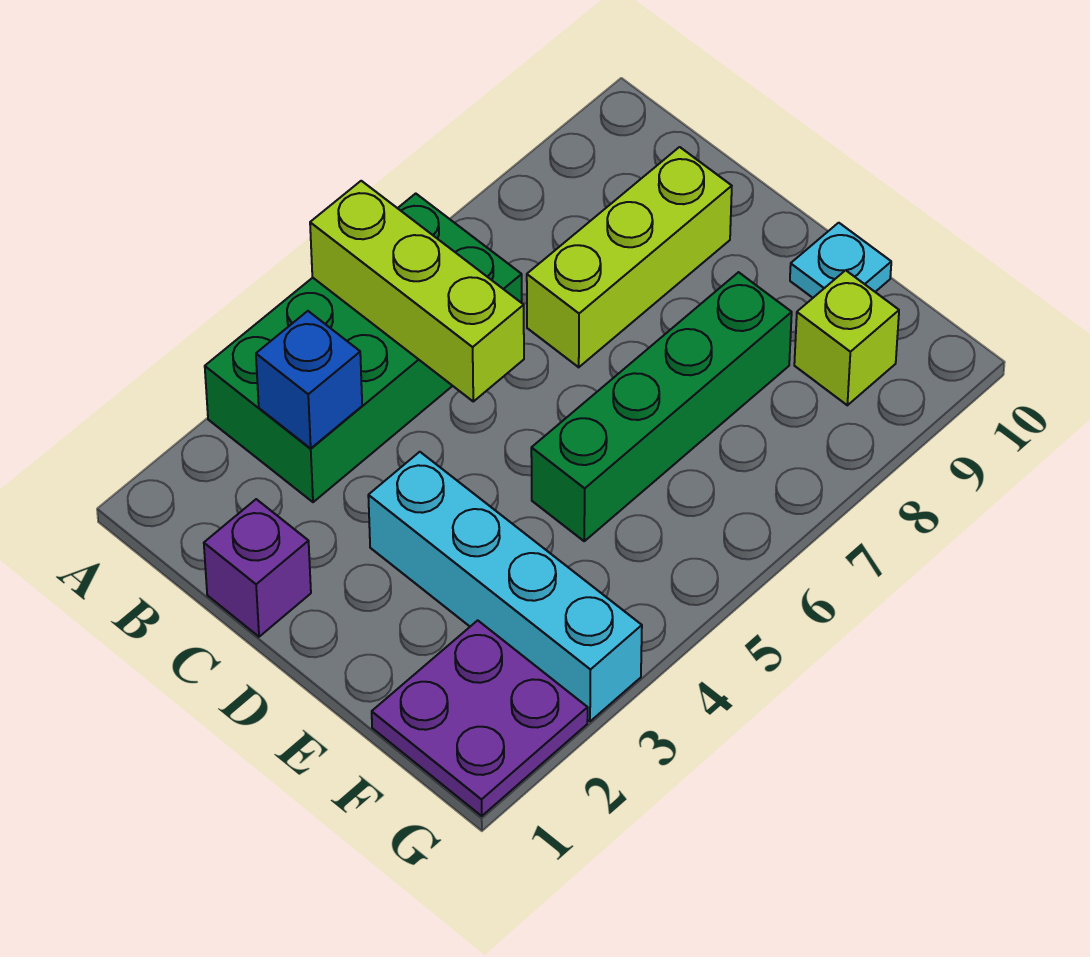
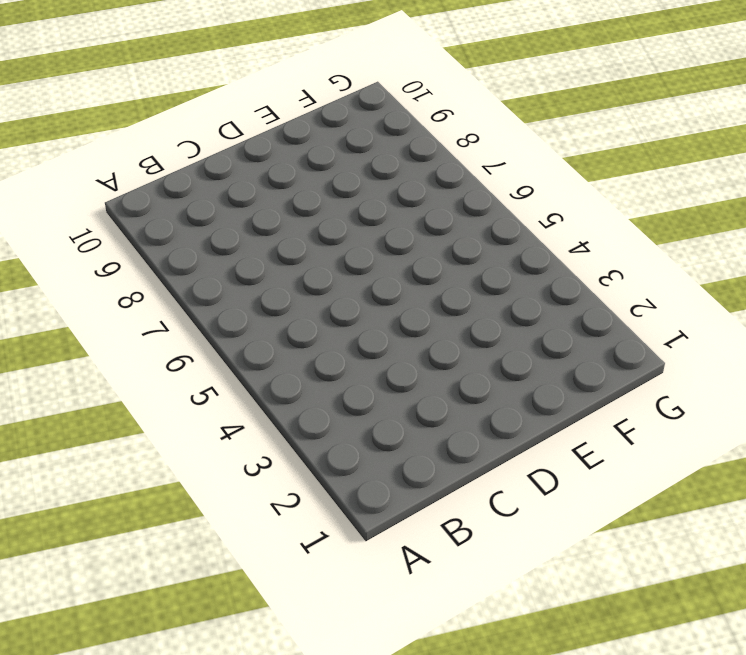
none -> green 2x4 brick [205,194,522,502]
none -> purple 1x1 brick [204,499,311,637]

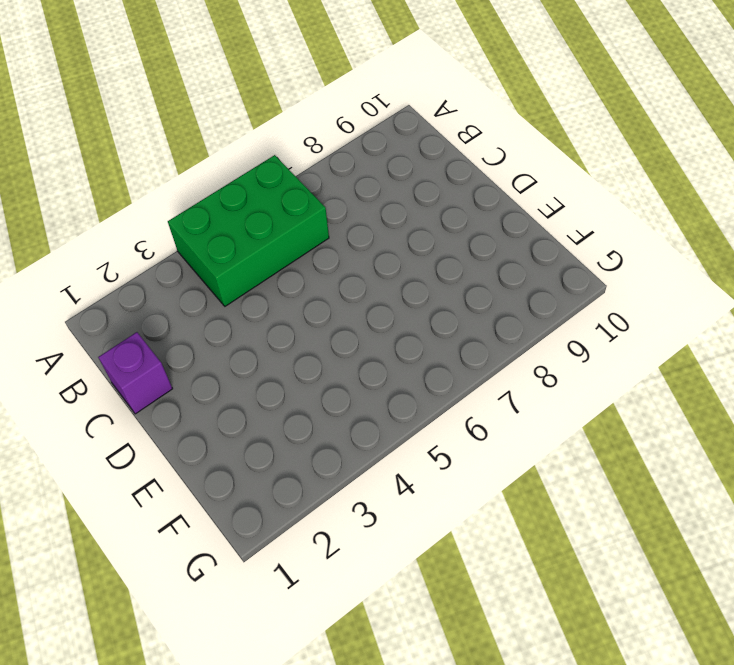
green 2x3 brick [168,155,329,306] -> green 2x4 brick [205,194,522,502]
none -> lime 1x3 brick [527,147,732,367]
none -> cyan 1x4 brick [368,452,642,721]

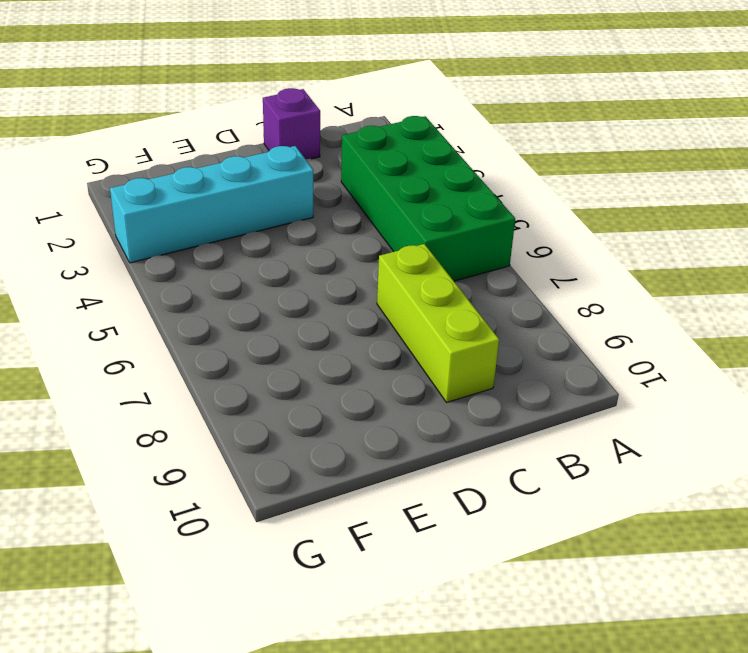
none -> green 1x4 brick [531,272,792,541]
none -> cyan 1x1 plate [790,223,891,298]

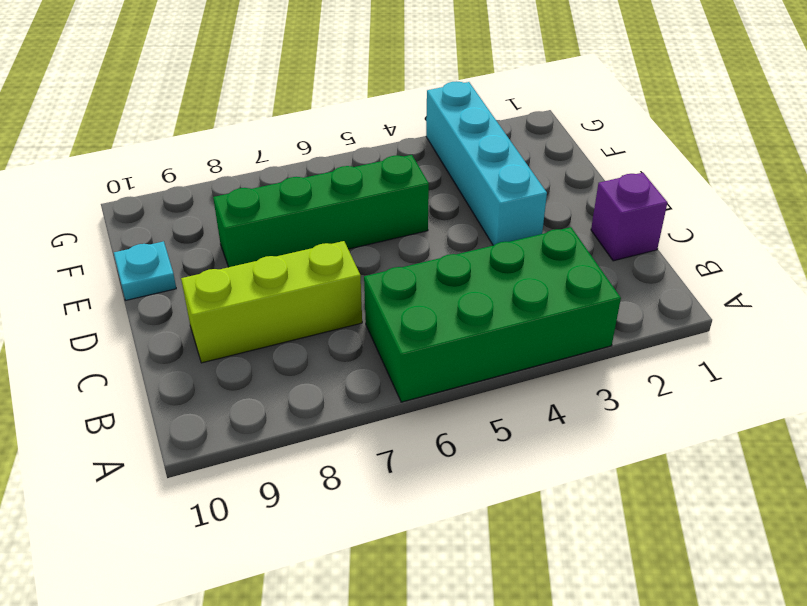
none -> purple 2x2 plate [372,620,588,816]
none -> lime 1x1 brick [794,270,899,405]

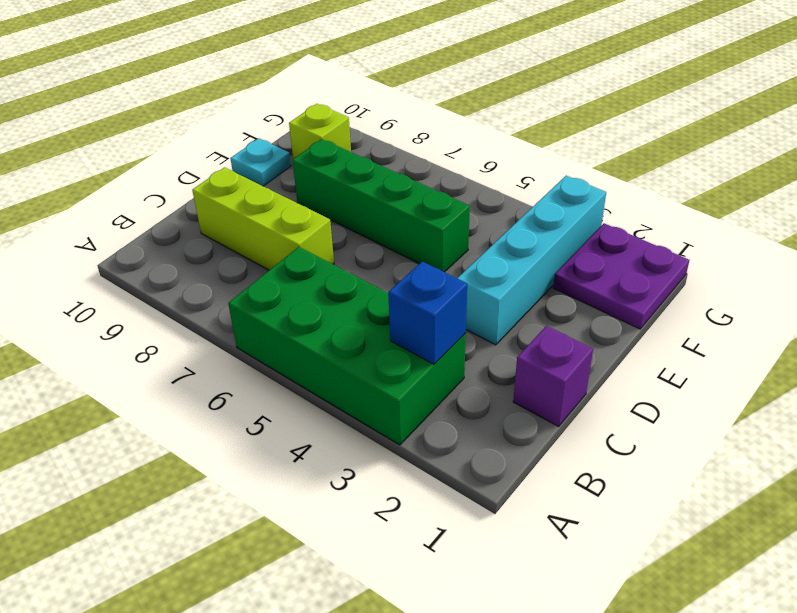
none -> lime 1x3 brick [310,181,524,401]

